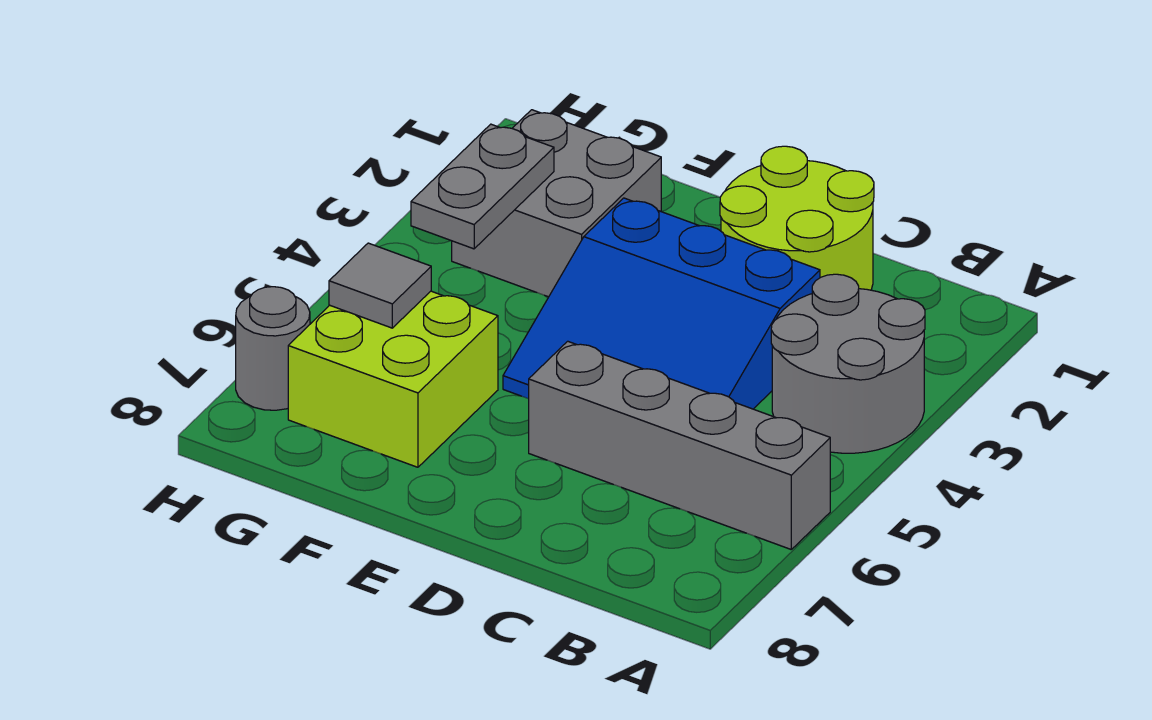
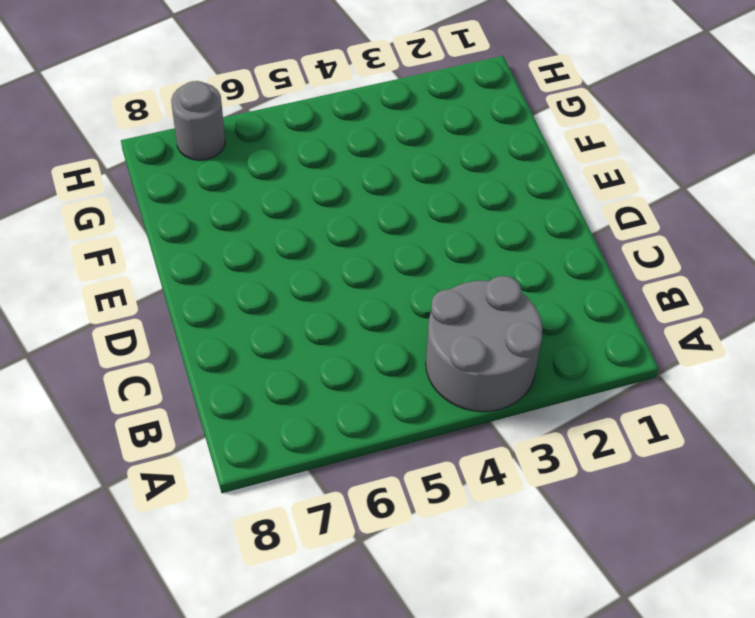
none -> grey 1x4 brick [529,341,830,549]
none -> lime 2x2 round brick [720,146,874,290]

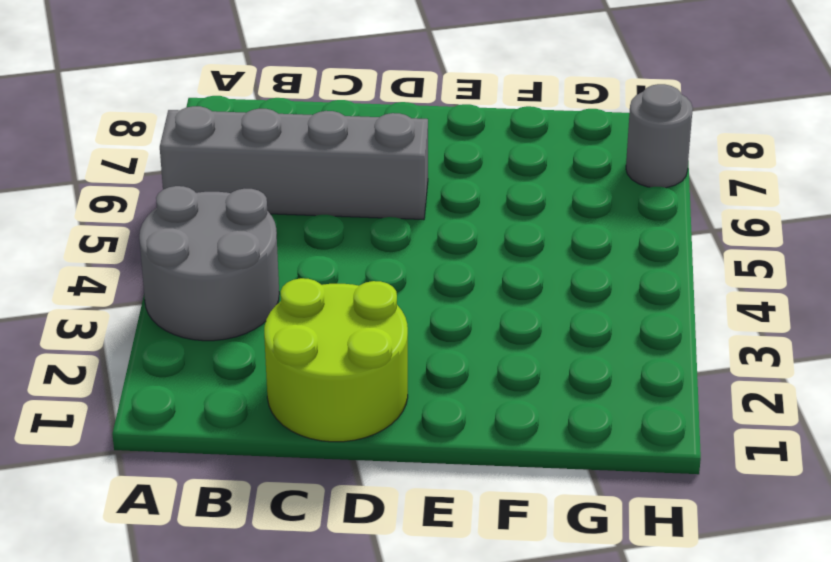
none -> blue 3x3 slope [503,198,820,409]
none -> grey 2x2 brick [452,110,661,297]

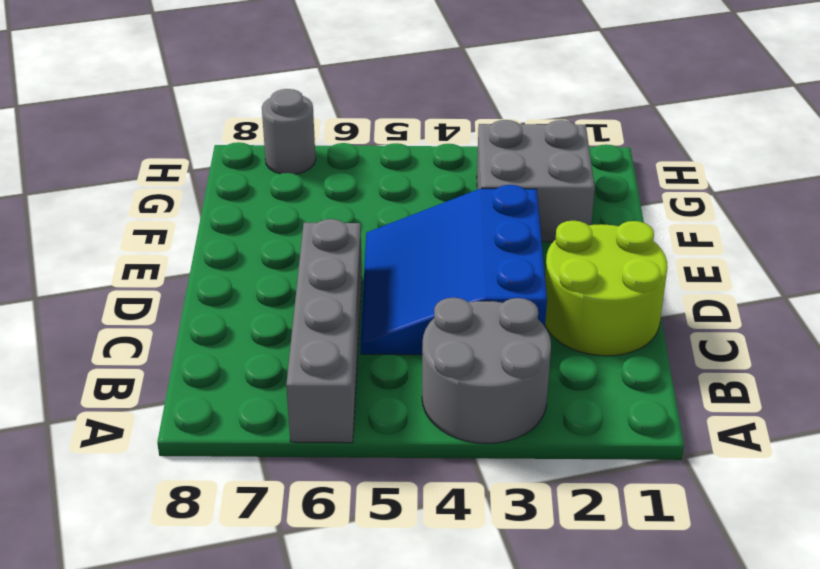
none -> lime 2x2 brick [288,291,498,467]
none -> grey 1x2 plate [411,124,554,249]

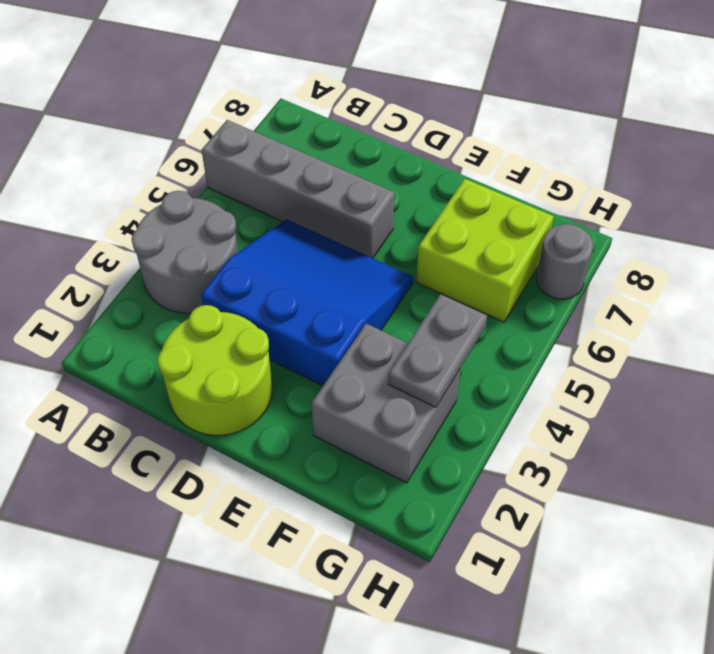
none -> grey 1x1 tile [329,243,431,328]

